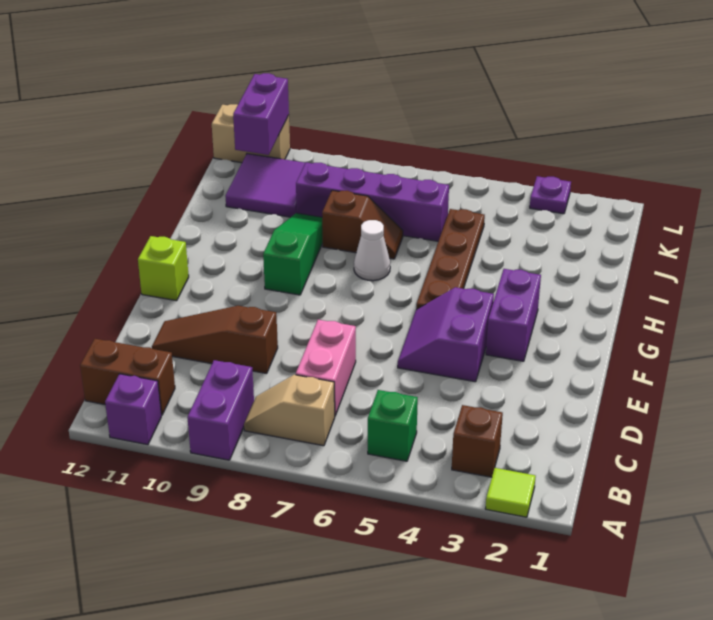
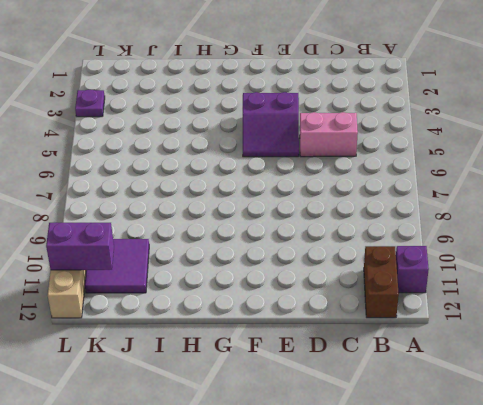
pink 1x2 brick [300,112,358,157] -> pink 1x2 brick moved to [296,320,356,415]
none -> lime 1x1 tile [485,468,536,517]
none -> purple 1x2 brick [187,360,254,460]
none -> brown 1x1 brick [452,405,503,477]

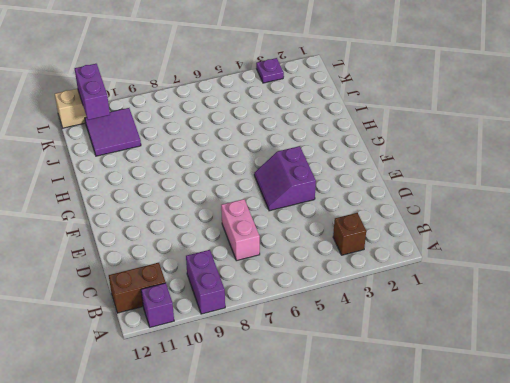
none -> lime 1x1 tile [485,468,536,517]
none -> green 1x1 brick [368,390,418,461]
none -> tan 1x2 slope [244,375,335,446]

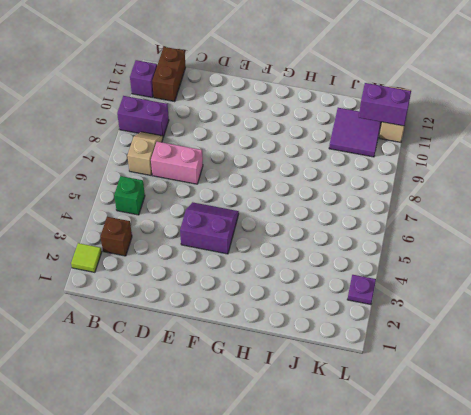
none -> brown 1x3 slope [152,306,278,374]
none -> purple 1x2 brick [486,269,541,361]
none -> lime 1x1 brick [138,236,189,301]

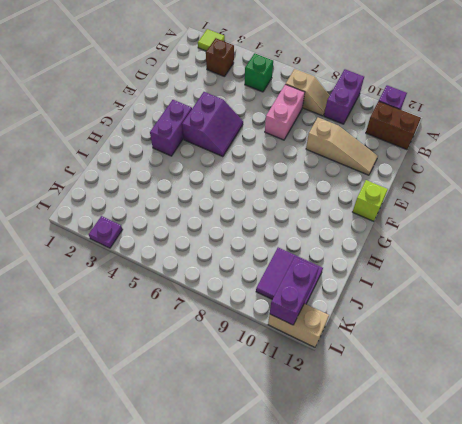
tan 1x3 slope [306,118,378,175] -> brown 1x3 slope [152,306,278,374]
none -> brown 1x4 plate [416,209,485,309]
none -> green 1x3 slope [263,213,323,295]
none -> white 1x1 cone [354,220,390,281]

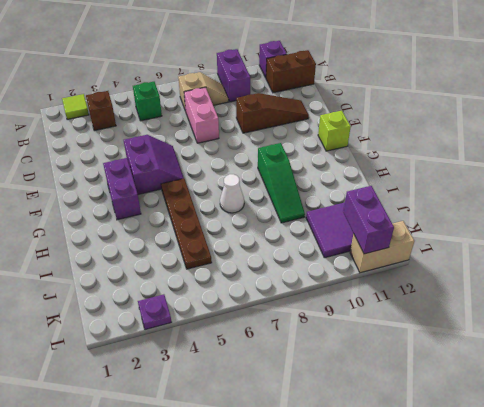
none -> brown 1x2 slope [322,190,403,259]
none -> purple 1x4 brick [296,162,449,241]

